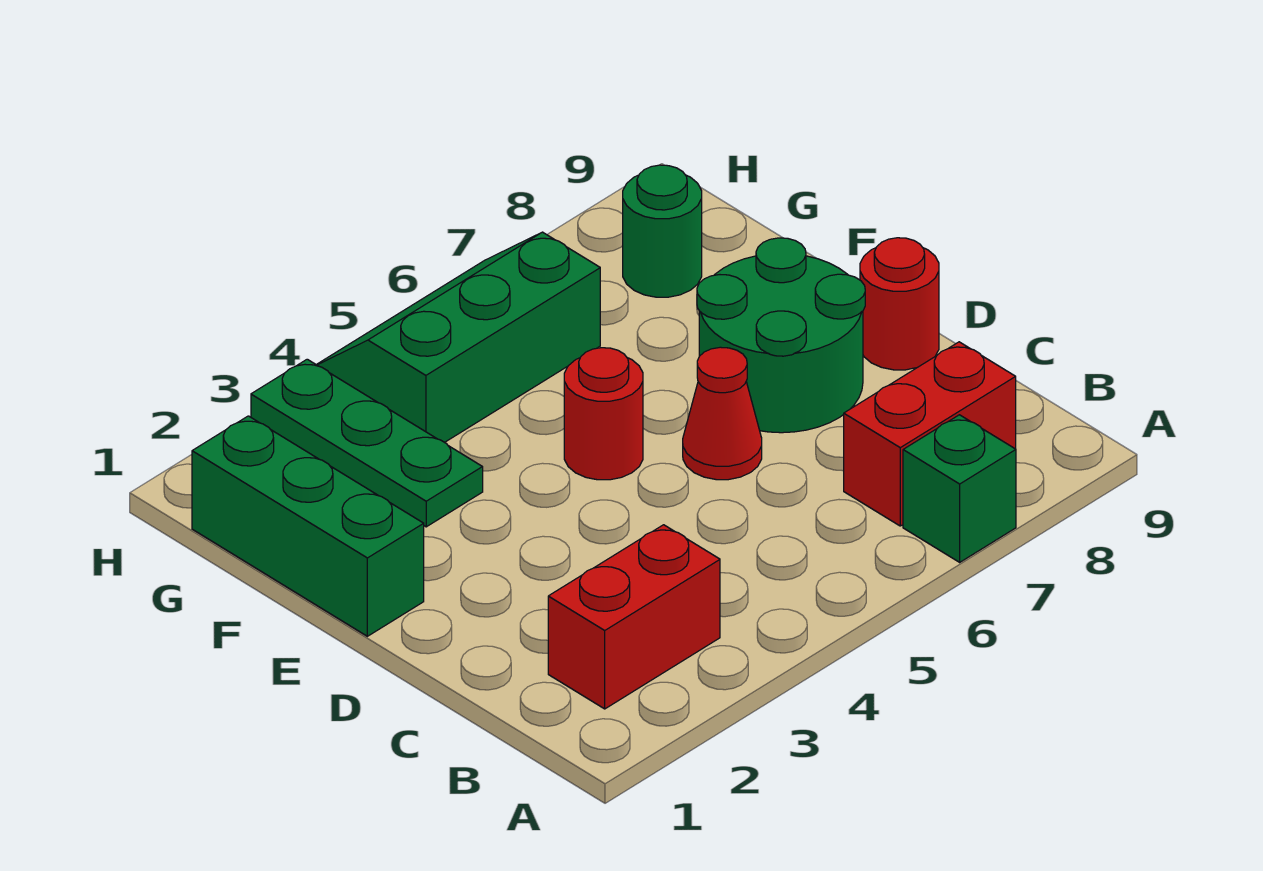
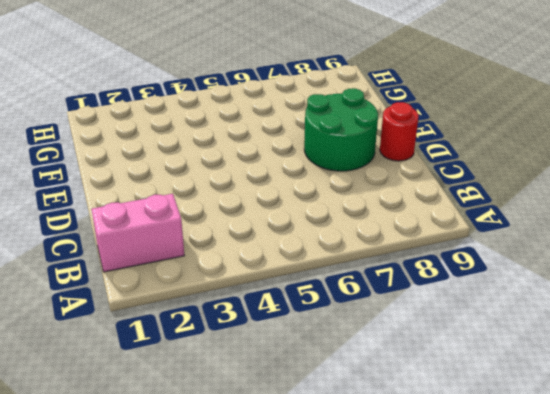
pink 1x2 brick [92,194,184,272] -> red 1x2 brick [548,525,720,709]
none -> green 1x1 brick [903,415,1016,562]
none -> red 1x2 brick [844,342,1016,526]

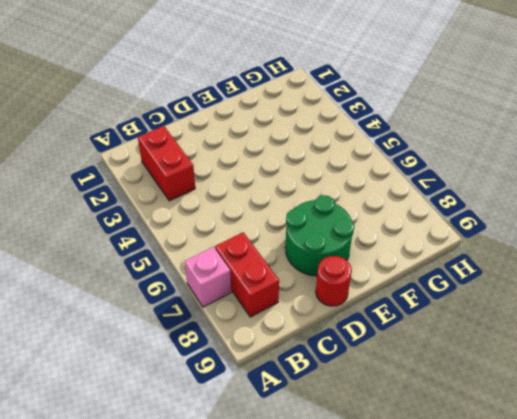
pink 1x1 brick [185,247,231,307] -> green 1x1 brick [903,415,1016,562]
none -> red 1x1 cone [683,347,762,480]
none -> green 1x3 brick [192,416,424,636]

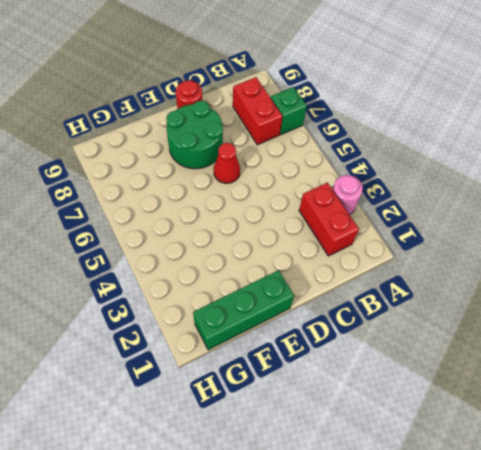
pink 1x1 round brick [333,175,363,215] -> none
none -> red 1x1 round brick [564,348,643,480]
none -> green 1x3 plate [251,359,483,527]

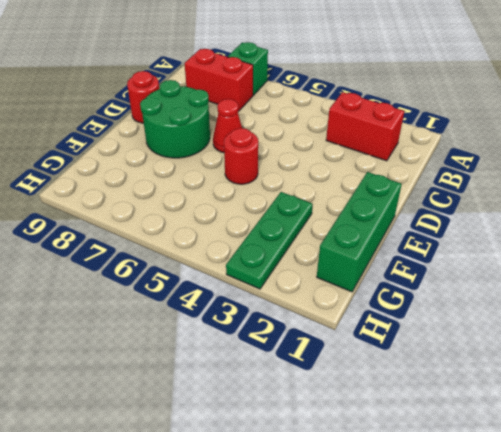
none -> green 2x3 slope [316,232,600,442]
none -> green 1x1 round brick [623,165,702,297]

